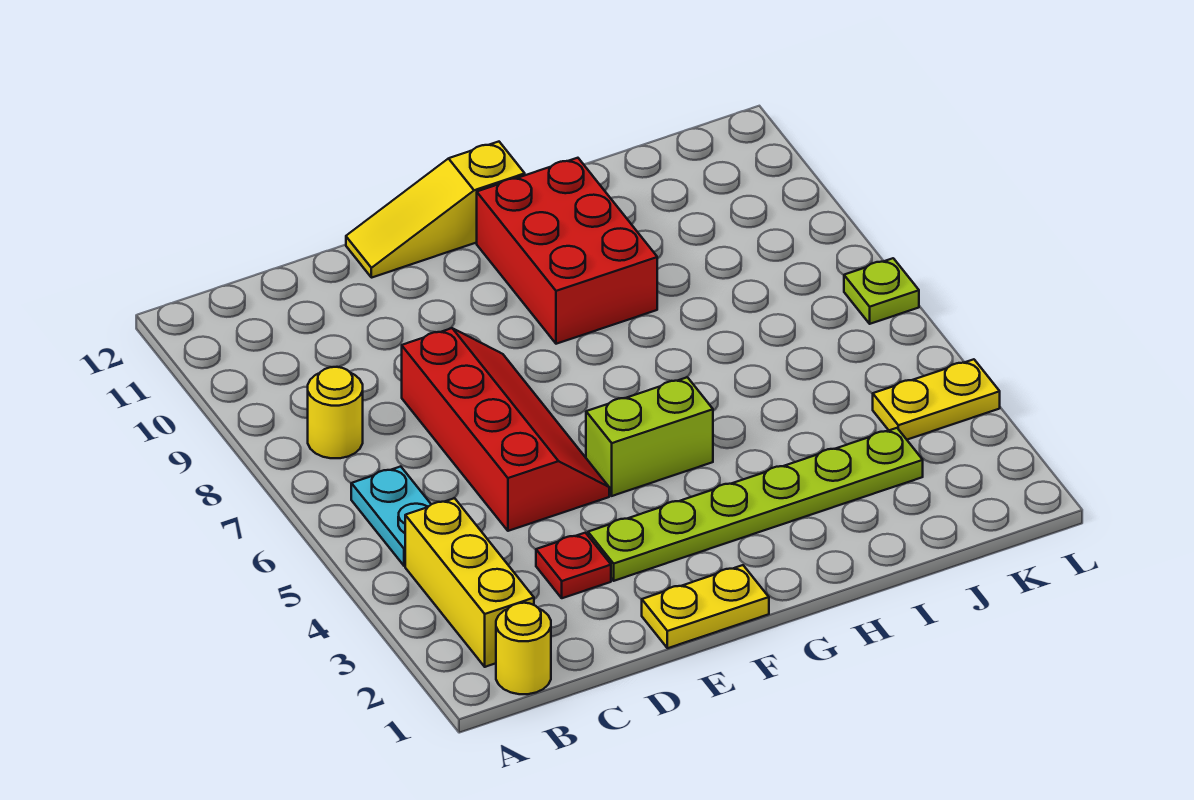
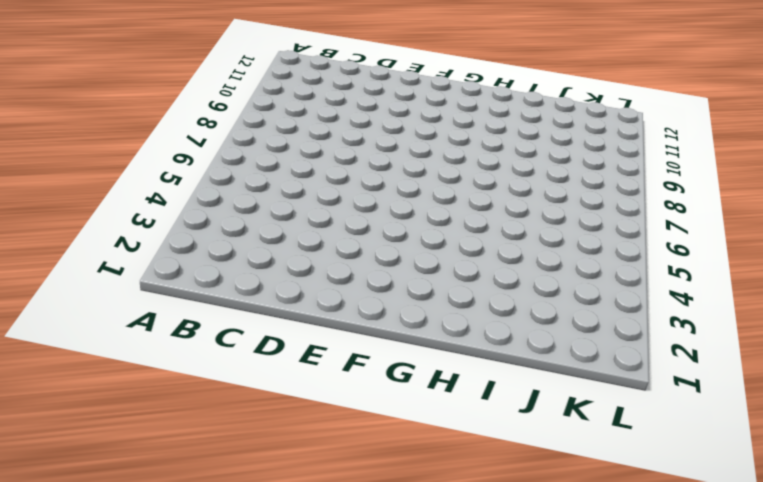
none -> yellow 1x1 round brick [496,603,551,694]
none -> yellow 1x3 brick [405,498,534,667]
none -> cyan 1x2 plate [351,466,431,566]

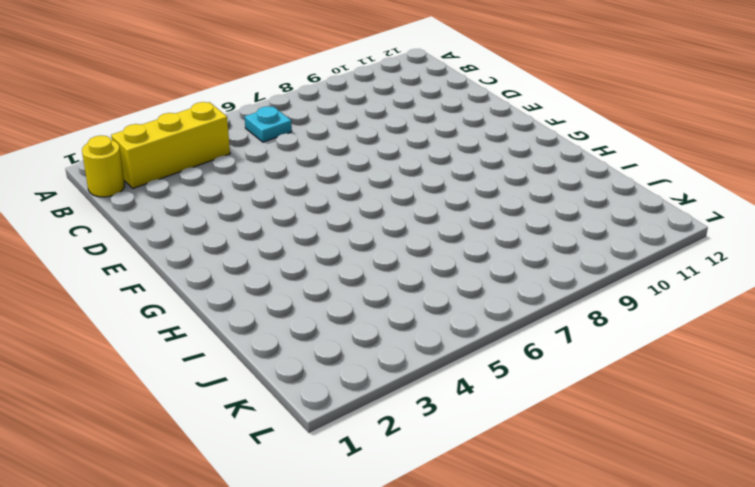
cyan 1x1 plate [245,106,292,142] -> cyan 1x2 plate [351,466,431,566]
none -> yellow 1x1 round brick [308,367,363,458]
none -> red 1x1 plate [536,533,611,598]
none -> red 2x4 slope [402,328,609,531]

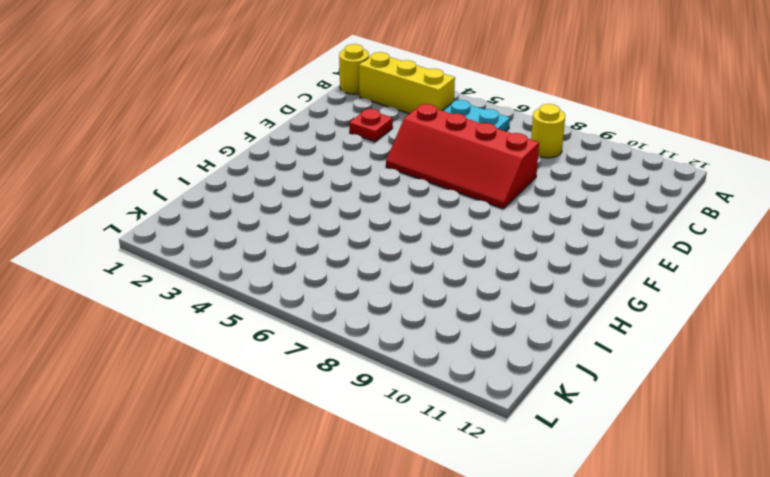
none -> yellow 1x2 plate [642,565,769,648]
none -> lime 1x6 plate [588,428,923,581]
none -> yellow 1x3 slope [346,142,525,278]

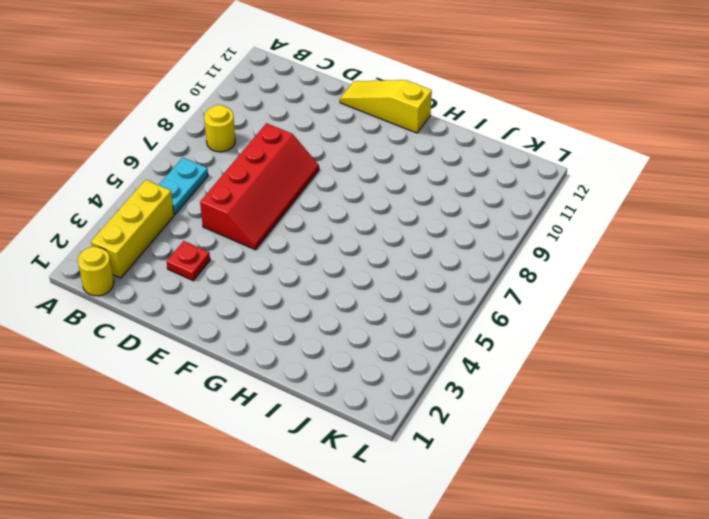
none -> yellow 1x2 plate [642,565,769,648]
none -> lime 1x6 plate [588,428,923,581]
none -> lime 1x2 brick [586,377,713,496]

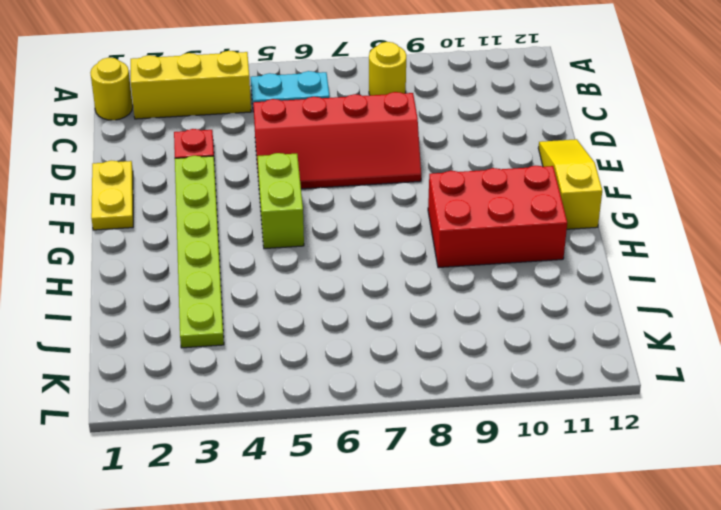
none -> yellow 1x2 plate [873,359,1000,440]
none -> lime 1x1 plate [844,258,919,324]

